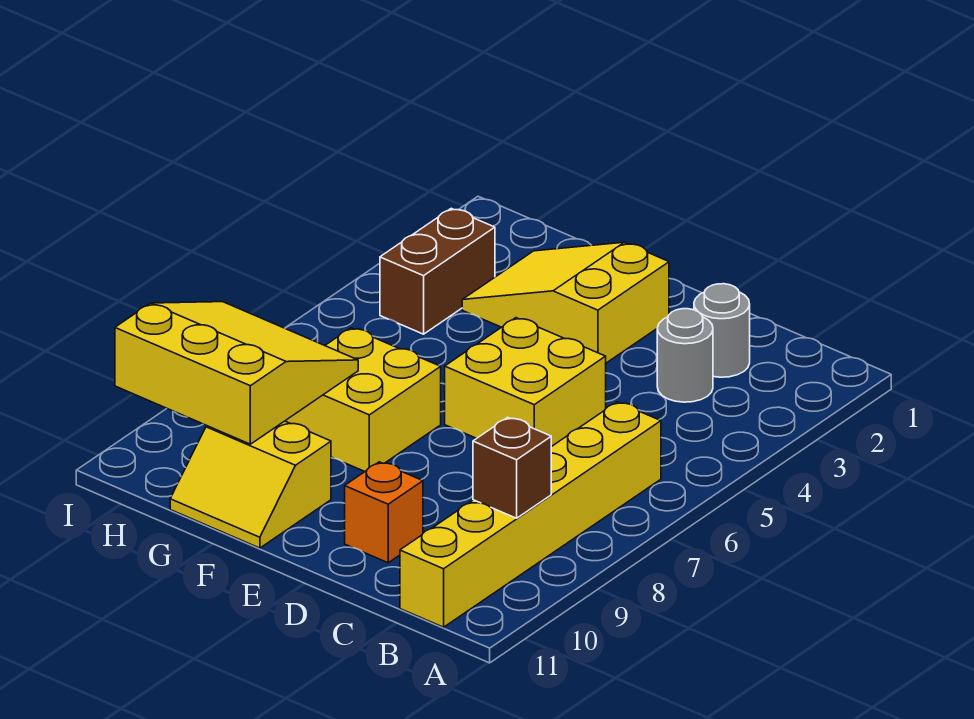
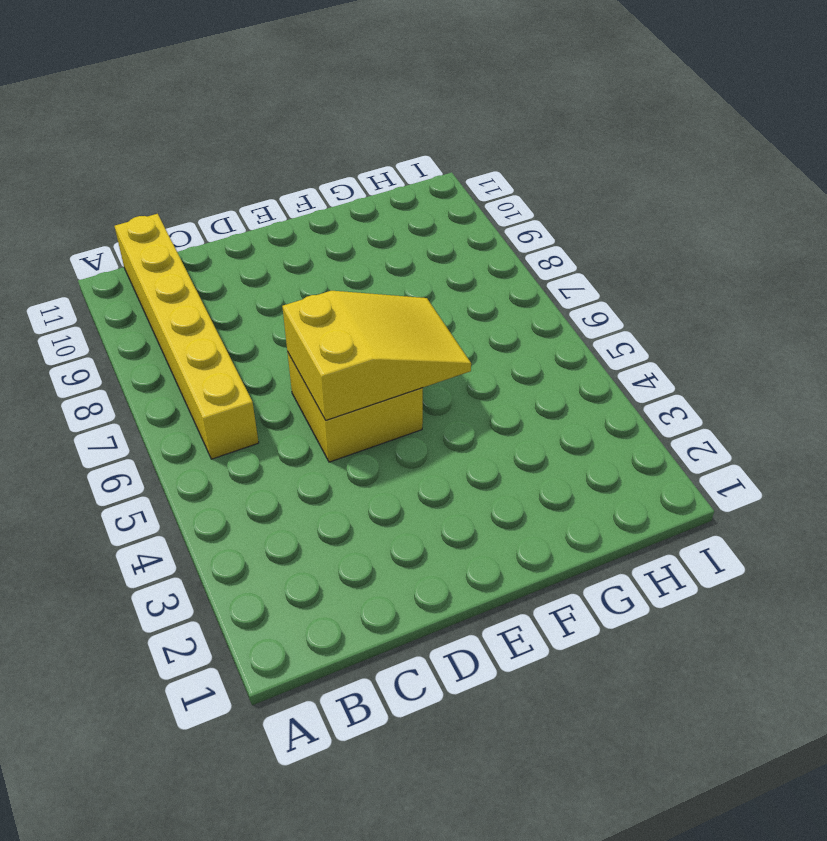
yellow 2x3 slope [282,291,471,420] -> yellow 2x3 slope moved to [462,242,669,363]
none -> grey 1x1 round brick [694,284,750,377]
none -> grey 1x1 round brick [657,309,713,402]

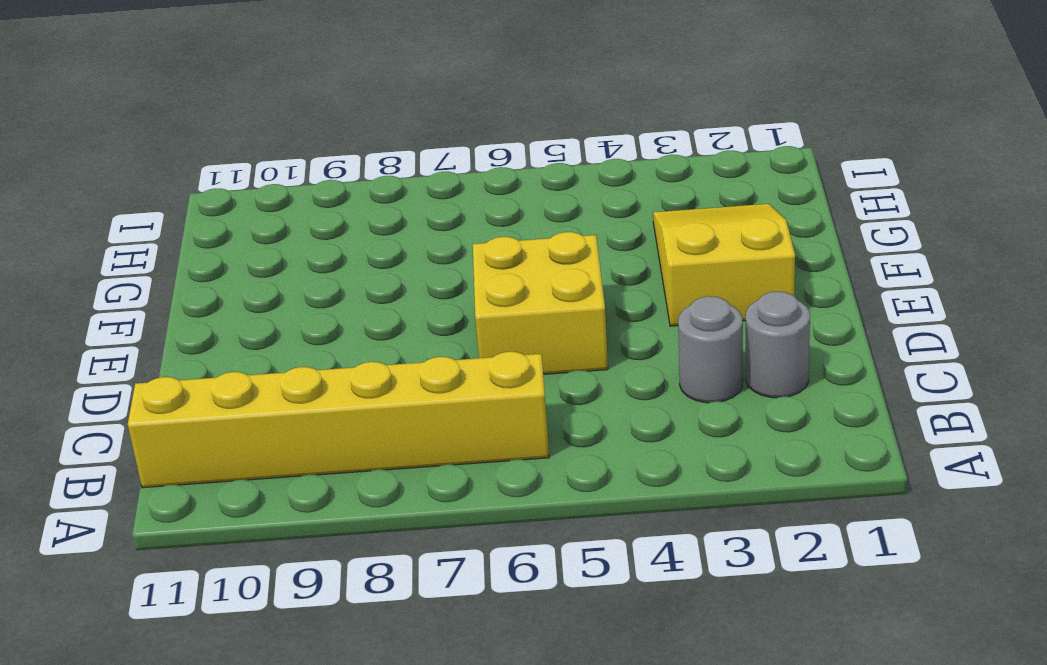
none -> orange 1x1 brick [345,462,423,563]
none -> yellow 2x2 brick [286,328,441,471]

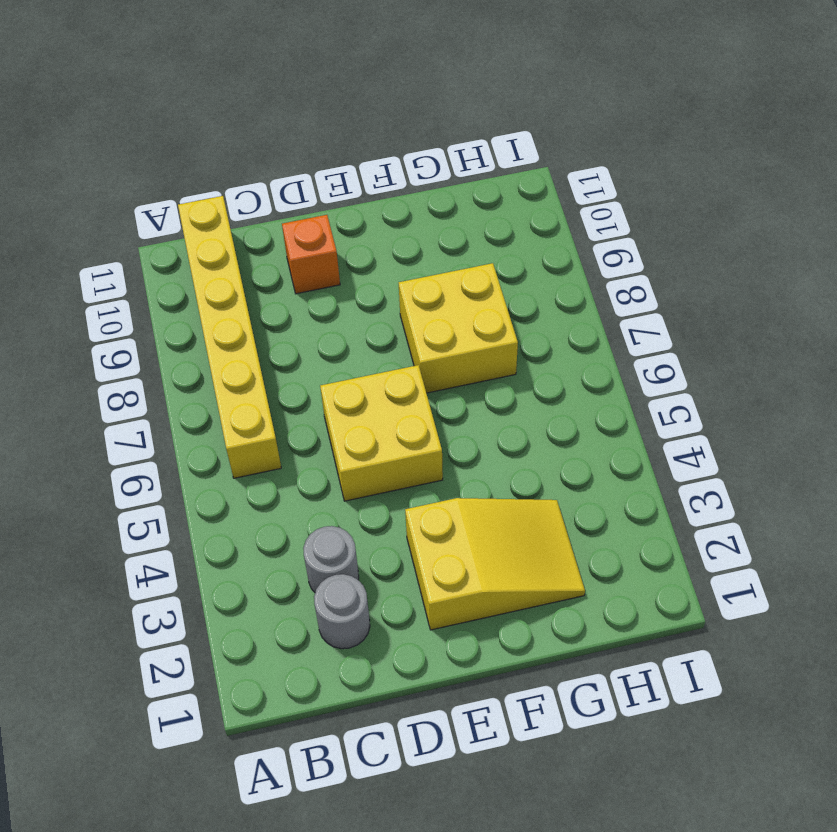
none -> yellow 2x2 slope [170,421,331,548]
none -> brown 1x2 brick [380,208,495,334]

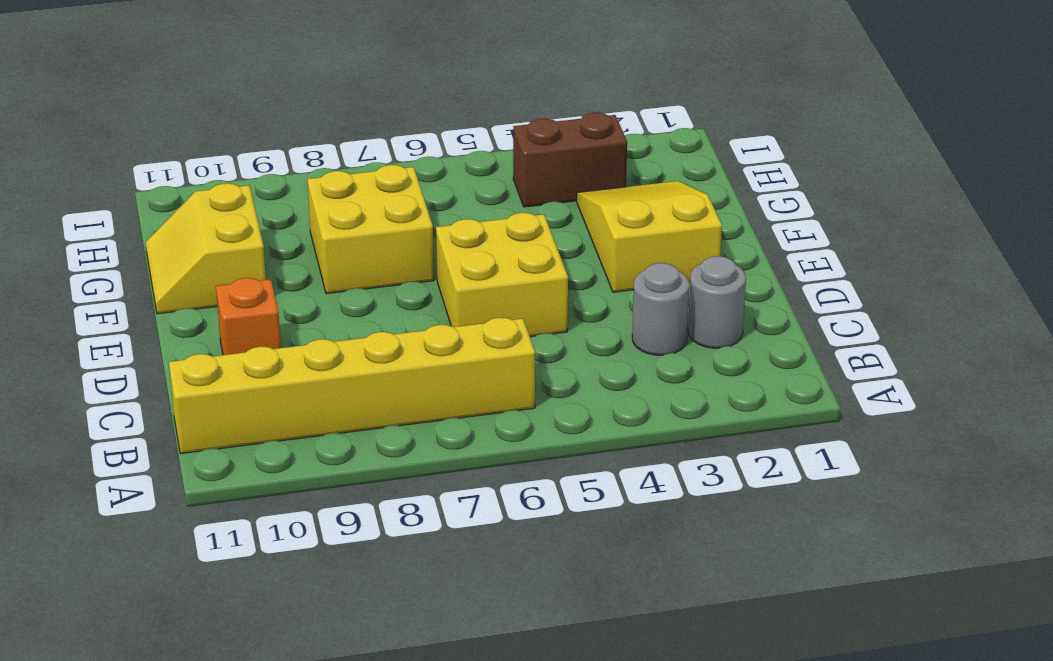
none -> brown 1x1 brick [473,417,551,518]
none -> yellow 3x3 slope [115,302,358,444]

